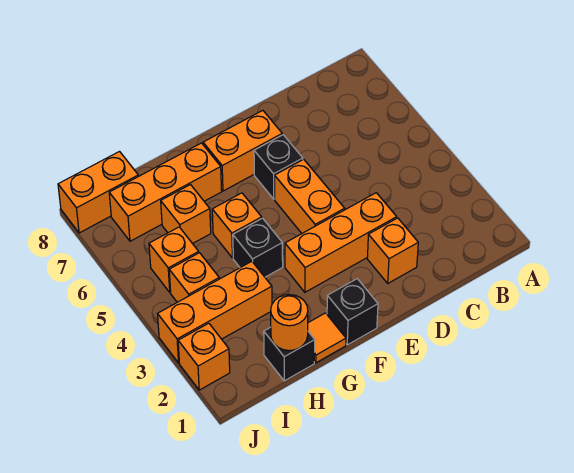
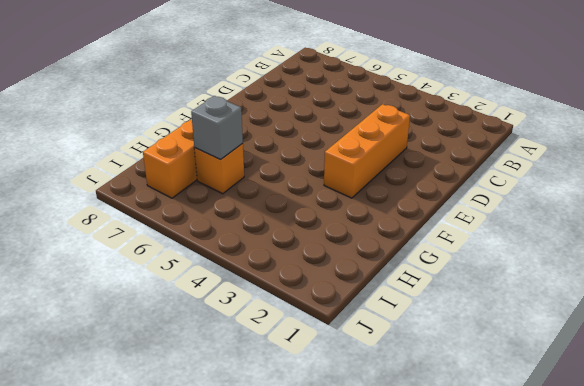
grey 1x1 brick [191,96,243,159] -> none
none -> orange 1x1 brick [367,218,418,283]
none -> orange 1x2 brick [275,159,345,233]
none -> black 1x1 brick [254,135,303,199]

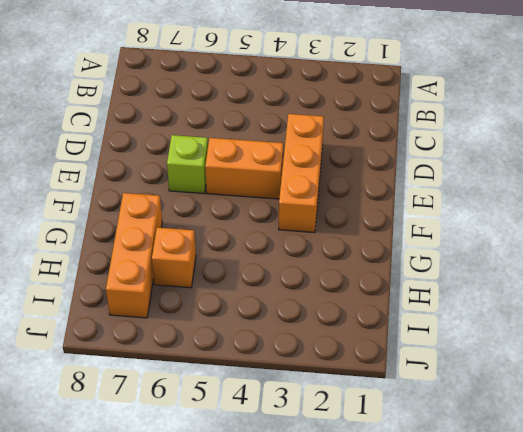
lime 1x1 brick [167,135,208,194] -> black 1x1 brick [254,135,303,199]
none -> orange 1x1 brick [367,218,418,283]
none -> orange 1x2 brick [203,110,282,191]
none -> black 1x1 brick [327,279,378,345]

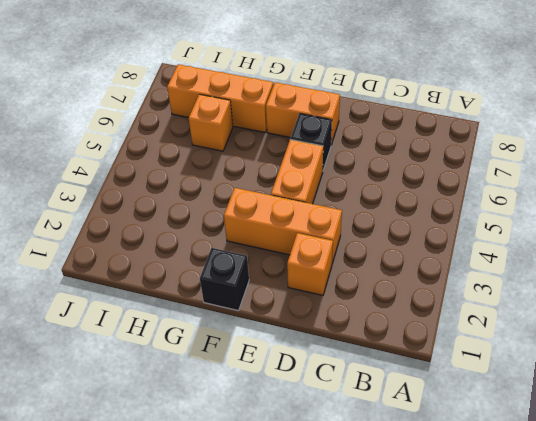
none -> orange 1x1 tile [308,313,346,363]
none -> black 1x1 brick [233,218,283,277]
none -> orange 1x1 brick [212,193,262,258]

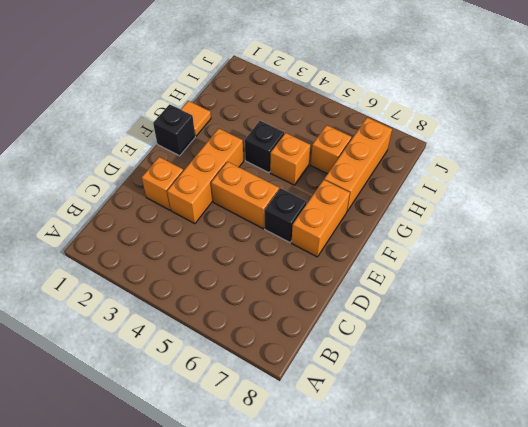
none -> black 1x1 brick [264,327,315,381]
none -> orange 1x3 brick [158,261,272,363]
none -> orange 1x1 brick [169,253,219,302]

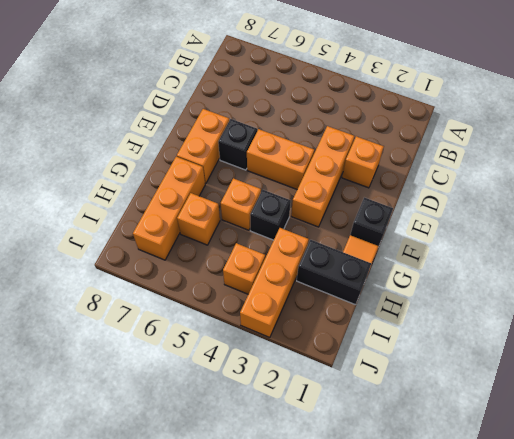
black 1x2 brick [297,240,371,305] -> black 1x1 brick [264,327,315,381]
none -> orange 1x1 brick [149,227,199,292]
none -> orange 1x2 brick [58,152,138,233]
none -> orange 1x1 brick [178,323,230,390]

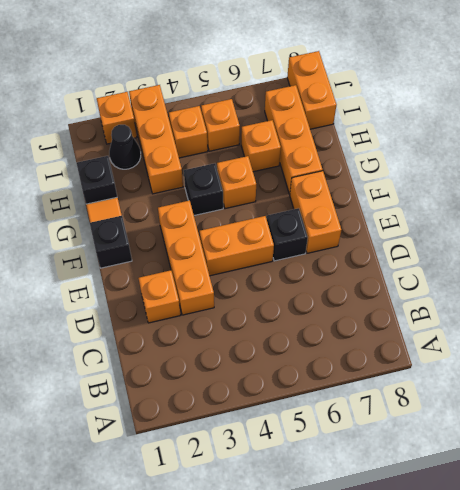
black 1x1 cone [109,125,141,169] -> none
none -> orange 1x1 round brick [271,295,308,351]

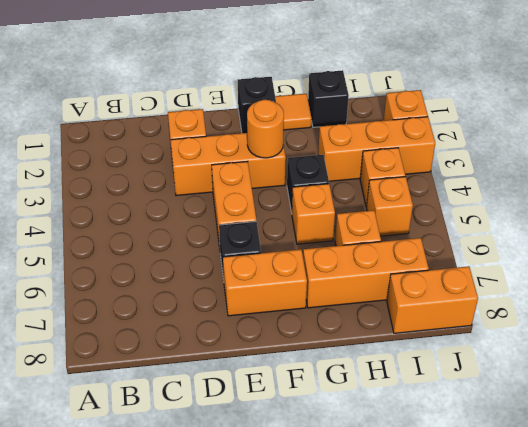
orange 1x1 round brick [247,100,284,158] -> orange 1x1 round brick moved to [271,295,308,351]

